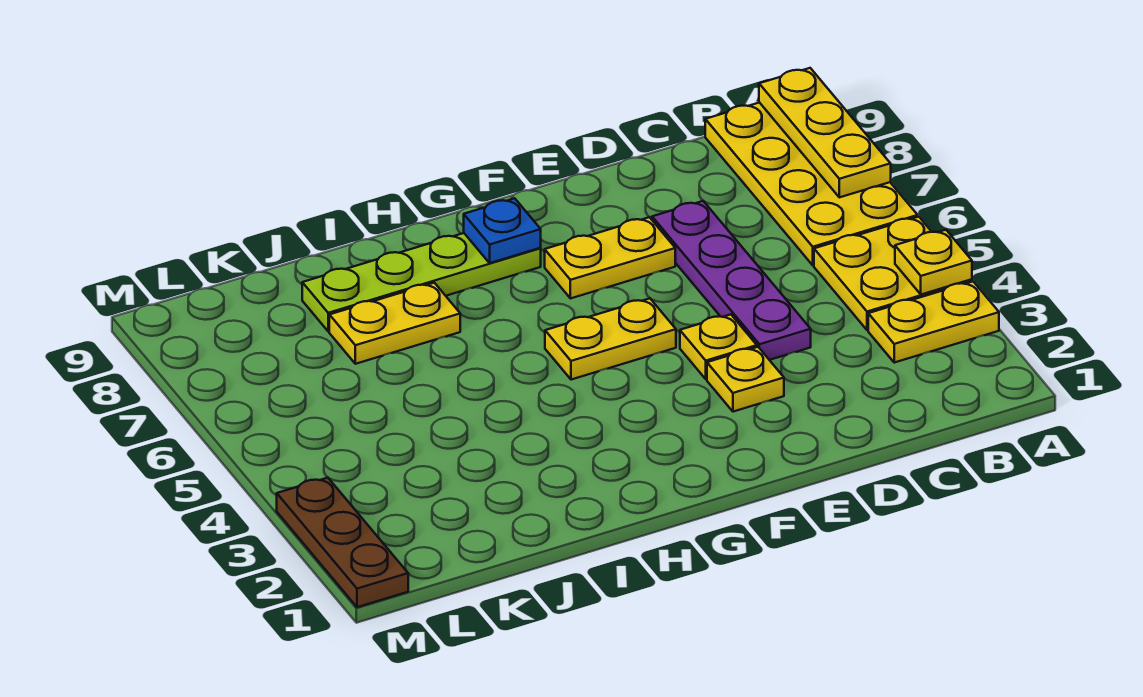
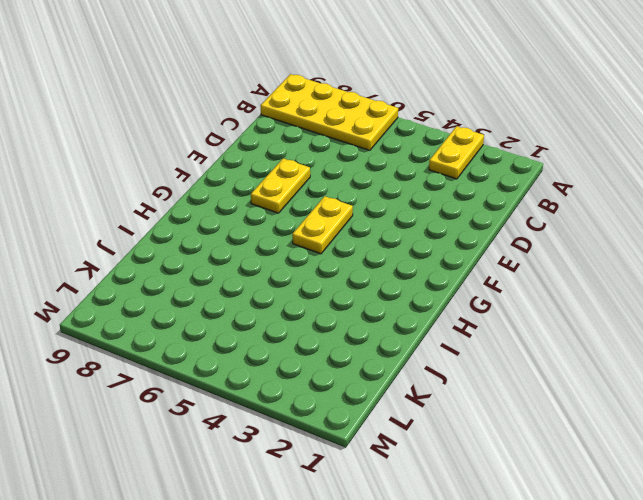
none -> yellow 2x2 plate [814,217,972,330]
none -> purple 1x4 plate [652,201,811,360]
none -> yellow 1x1 plate [707,347,784,412]

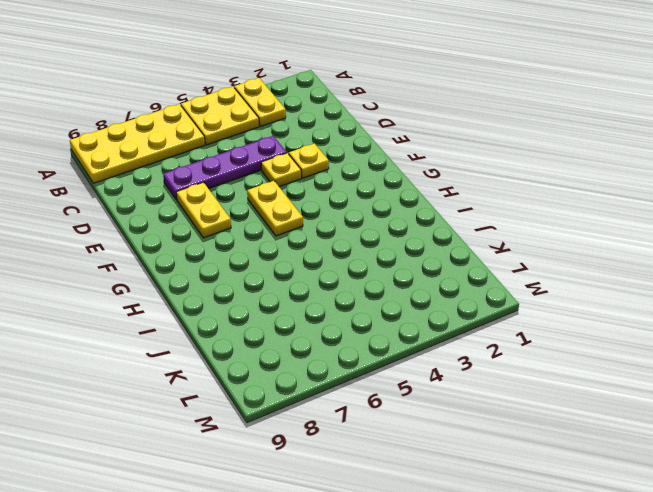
none -> lime 1x4 plate [302,233,541,331]
none -> yellow 1x2 plate [329,283,460,364]
none -> brown 1x3 plate [277,478,408,607]

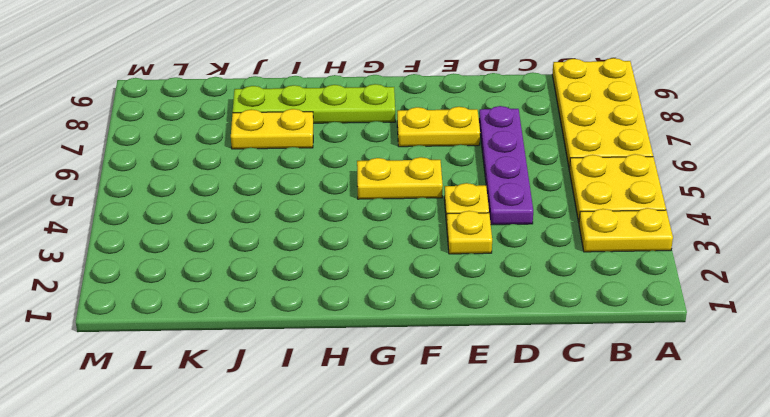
none -> brown 1x3 plate [277,478,408,607]
none -> yellow 1x1 plate [895,230,972,295]
none -> yellow 1x3 plate [759,68,891,197]

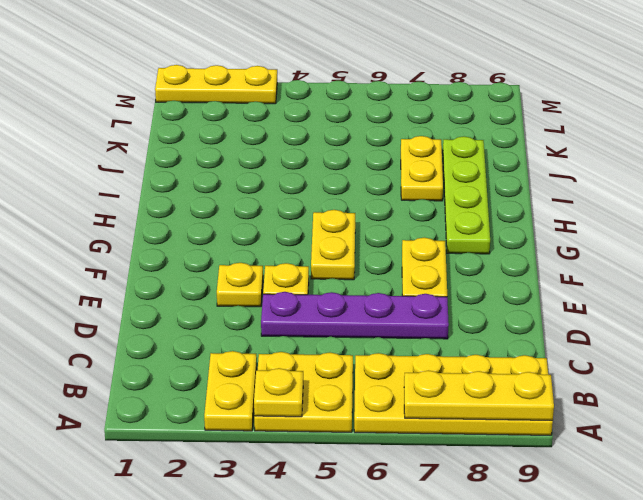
yellow 1x3 plate [155,65,277,104] -> brown 1x3 plate [277,478,408,607]
none -> blue 1x1 plate [464,198,541,263]

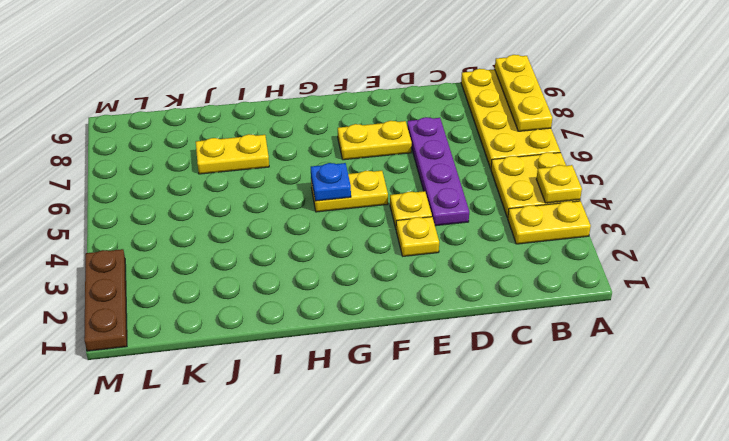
blue 1x1 plate [311,163,351,201] -> blue 1x1 plate moved to [464,198,541,263]
none -> lime 1x4 plate [302,233,541,331]

